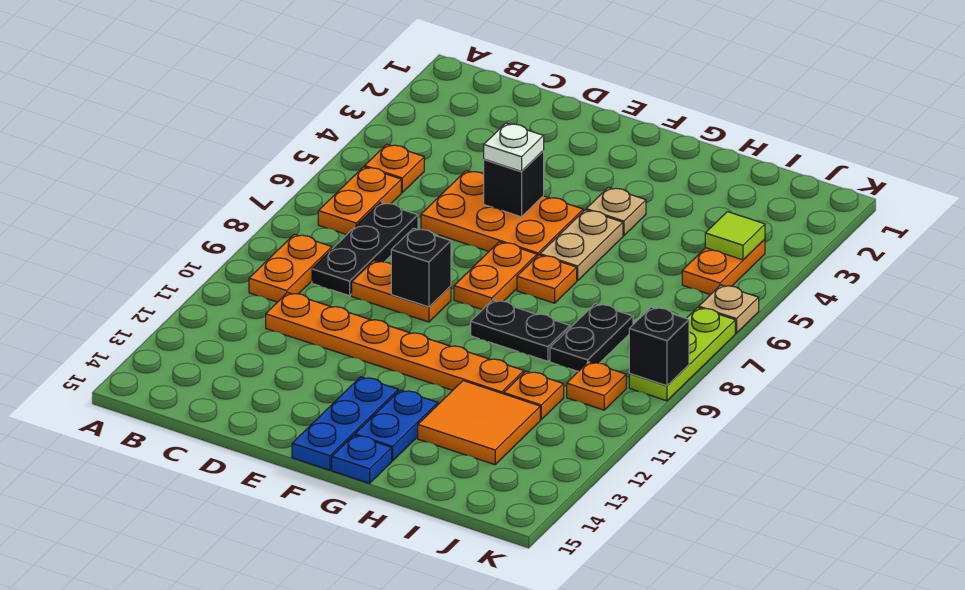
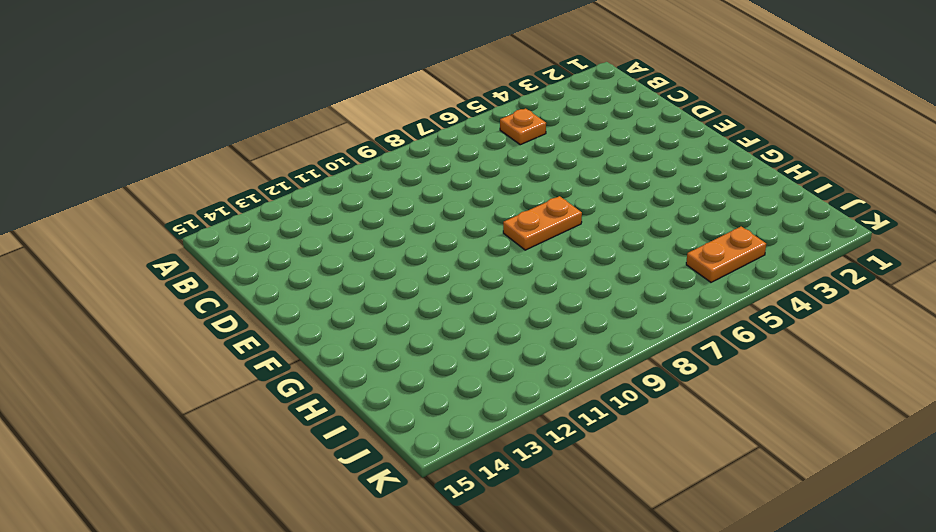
none -> orange 1x2 plate [318,167,401,235]
none -> orange 1x2 plate [249,234,332,302]
none -> black 1x3 plate [312,202,418,296]

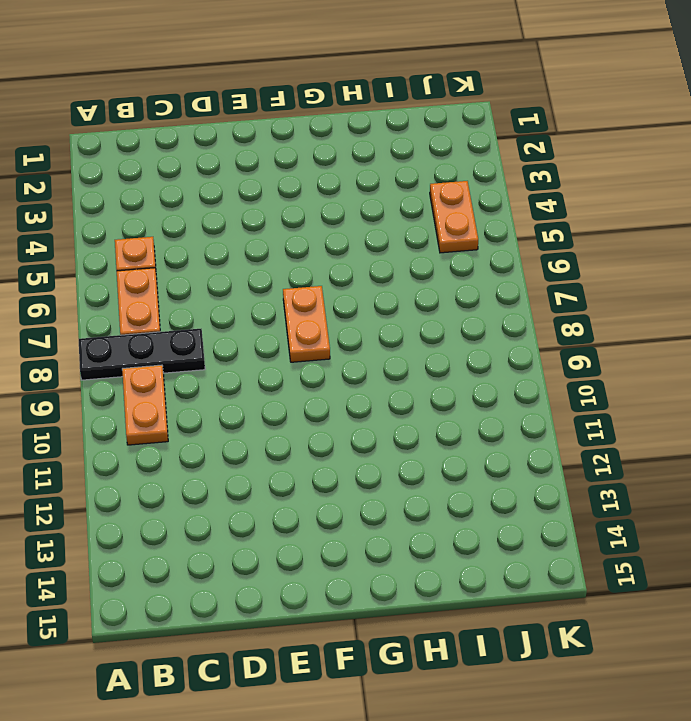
black 1x3 plate [79,329,205,380] -> black 1x3 plate turned to [312,202,418,296]
none -> orange 1x6 plate [266,292,524,394]
none -> orange 2x3 plate [421,171,583,256]
none -> orange 1x2 plate [352,261,451,322]

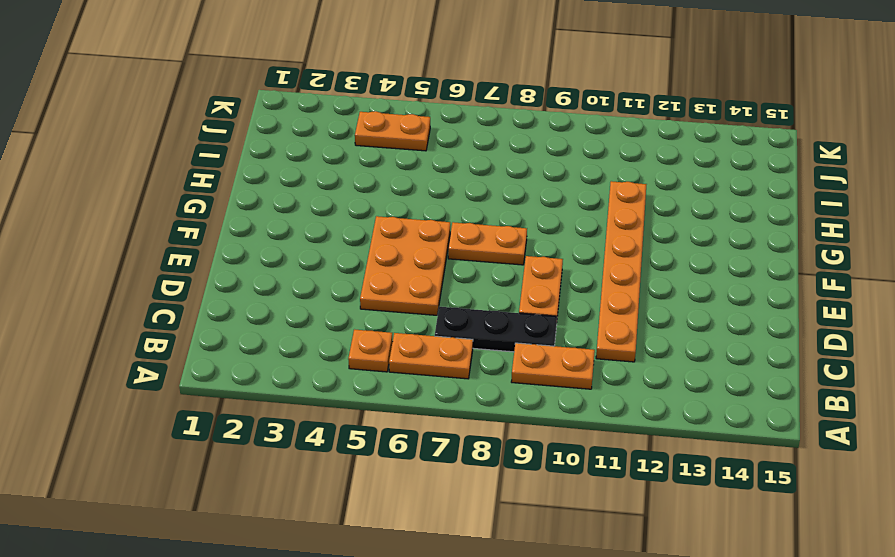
none -> blue 1x3 plate [292,377,398,470]
none -> tan 1x1 plate [586,187,646,236]
none -> tan 1x2 plate [540,210,623,281]

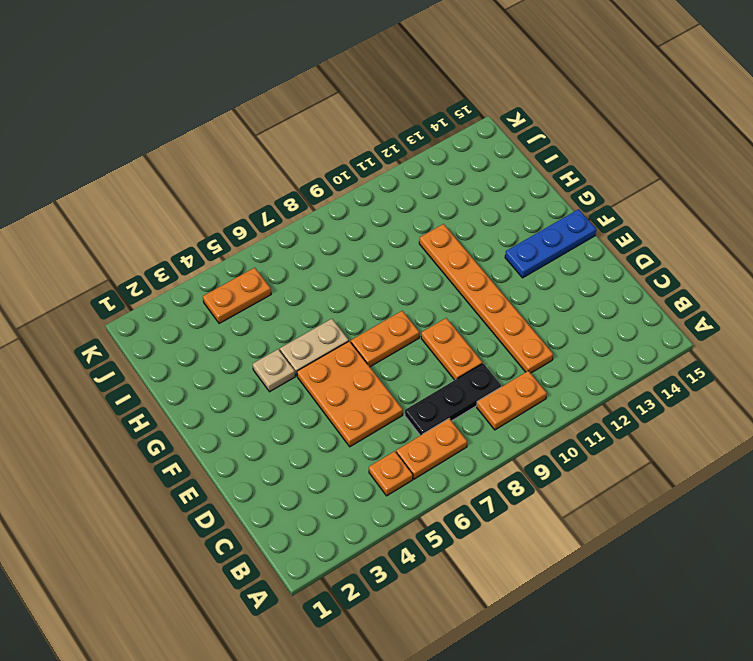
none -> orange 1x1 plate [517,255,577,303]
none -> black 1x2 plate [471,300,570,361]
none -> blue 1x2 plate [355,390,438,461]

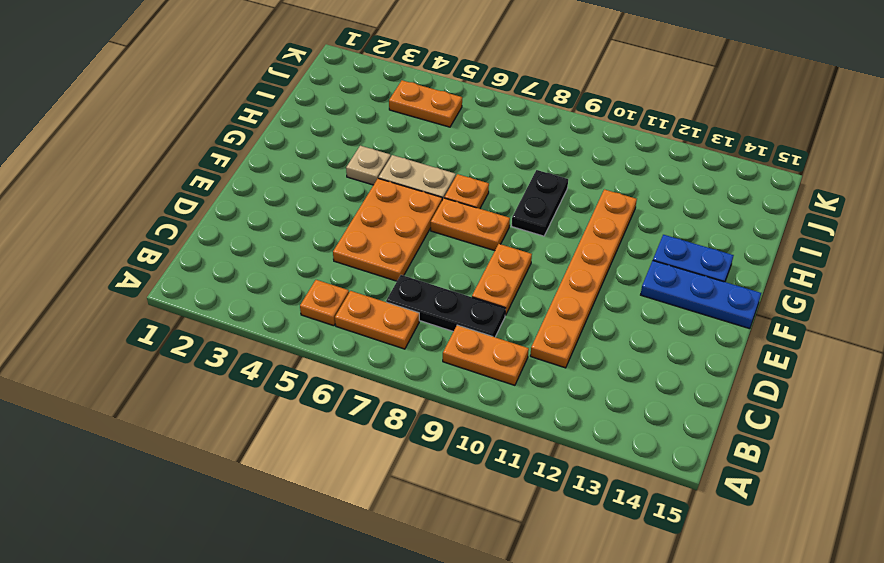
none -> blue 1x1 plate [332,435,392,483]
none -> orange 2x2 tile [418,381,540,465]
none -> black 1x2 plate [550,304,633,372]

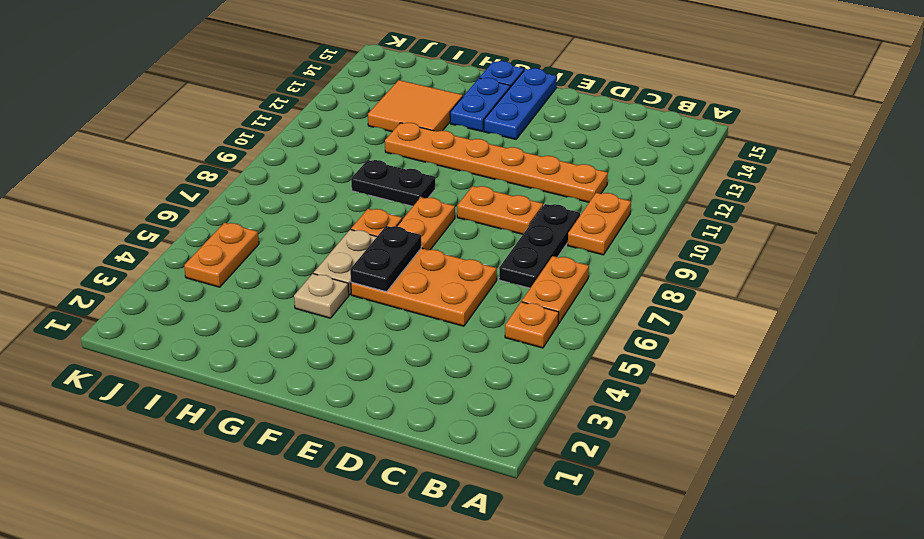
black 1x2 plate [350,226,421,292] -> black 1x2 plate moved to [550,304,633,372]
none -> orange 1x1 plate [504,371,564,419]
none -> orange 1x1 plate [567,362,626,410]
none -> tan 1x1 plate [699,285,759,333]

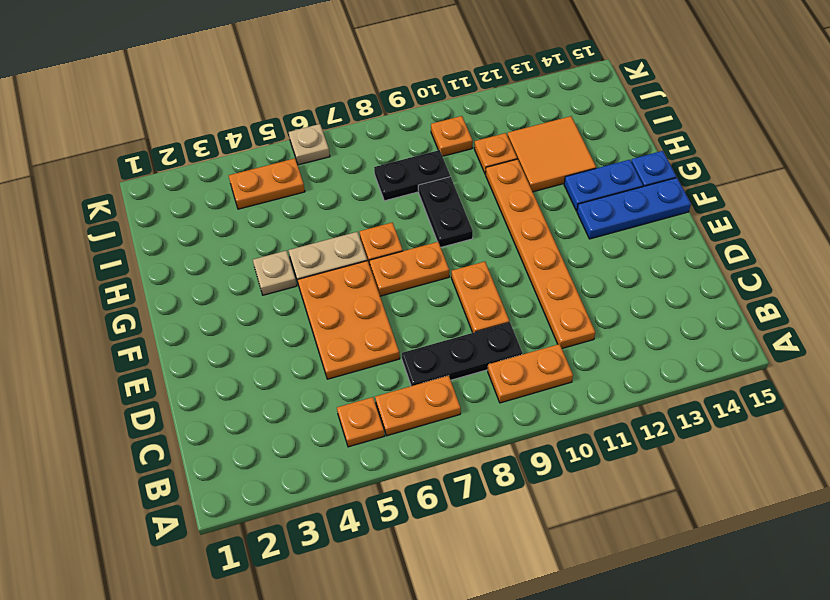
none -> lime 1x3 plate [629,307,735,401]
none -> black 1x1 brick [483,151,544,217]
none -> black 1x1 brick [391,228,451,307]

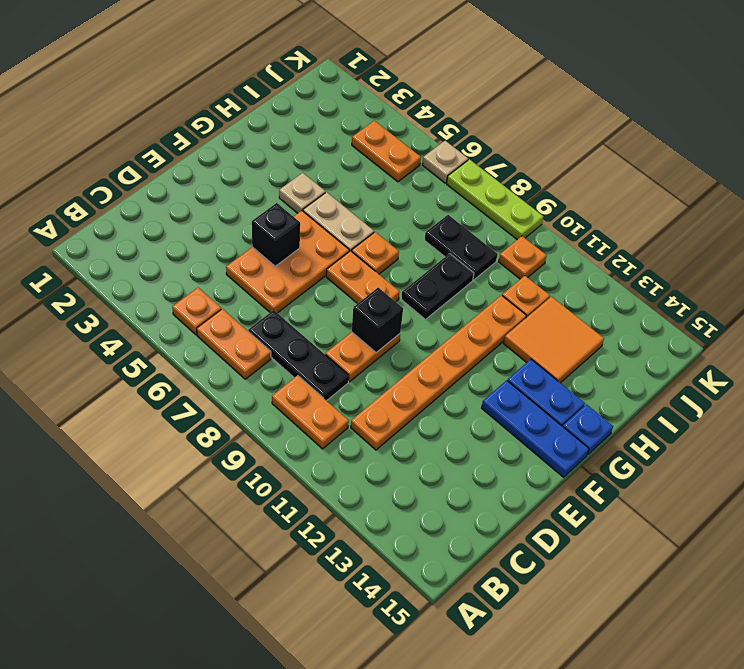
none -> lime 1x1 tile [705,212,765,260]
none -> black 1x1 brick [629,307,689,386]
none -> white 1x1 plate [484,123,544,171]

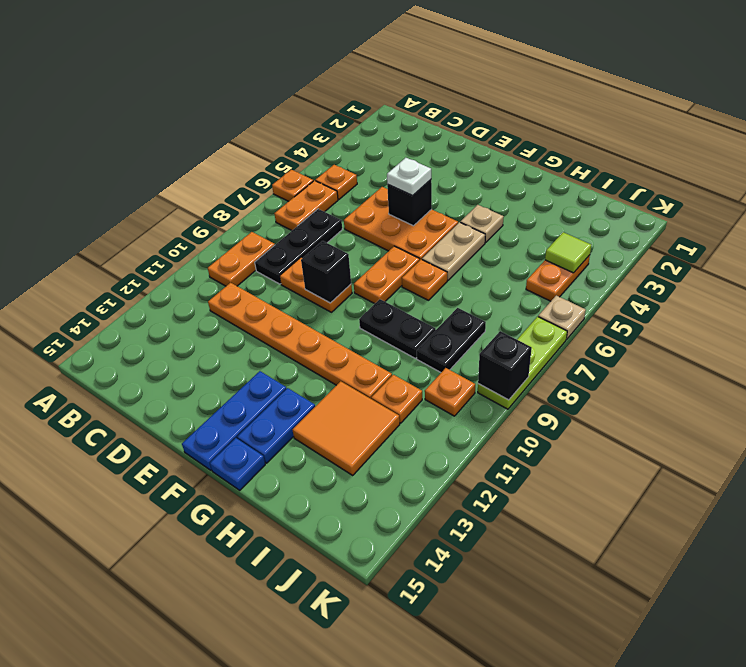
orange 1x1 plate [272,170,313,201] -> none

